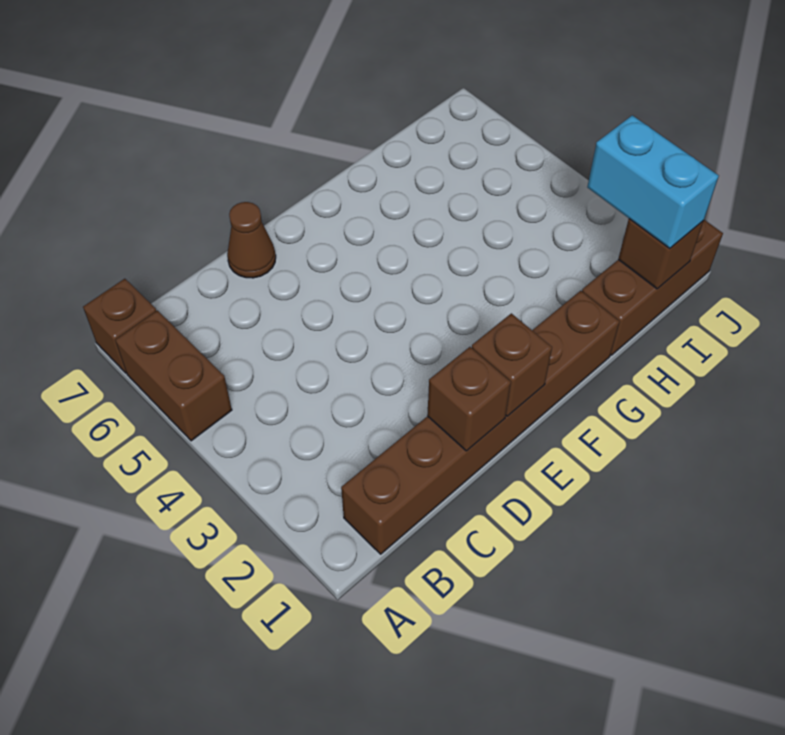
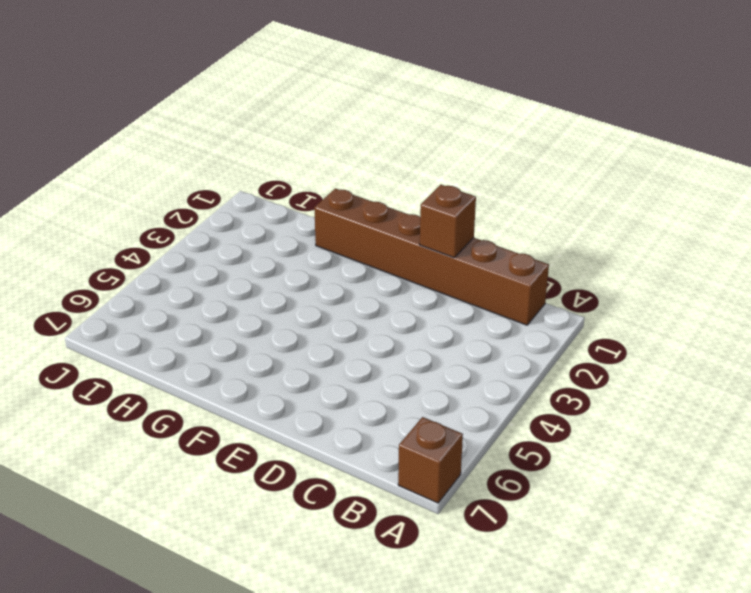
none -> brown 1x2 brick [115,310,232,441]
none -> brown 1x1 cone [227,202,276,278]

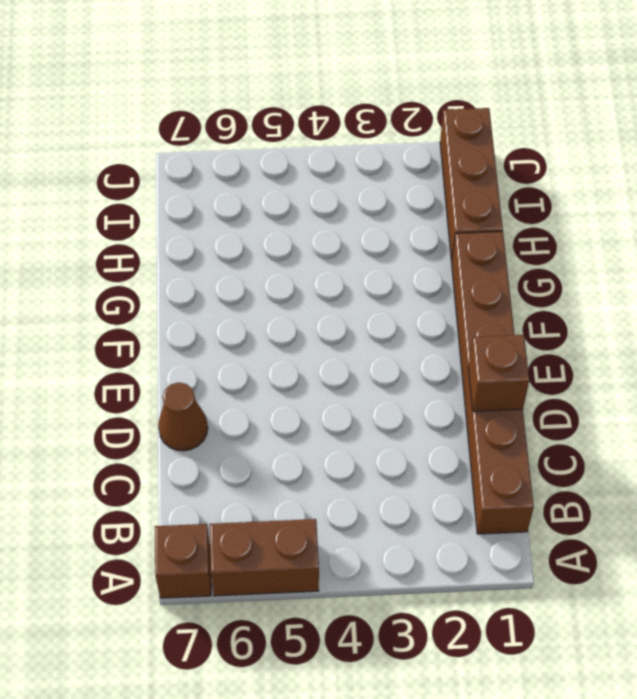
none -> brown 1x1 brick [472,313,552,416]
none -> brown 1x1 brick [618,219,703,289]

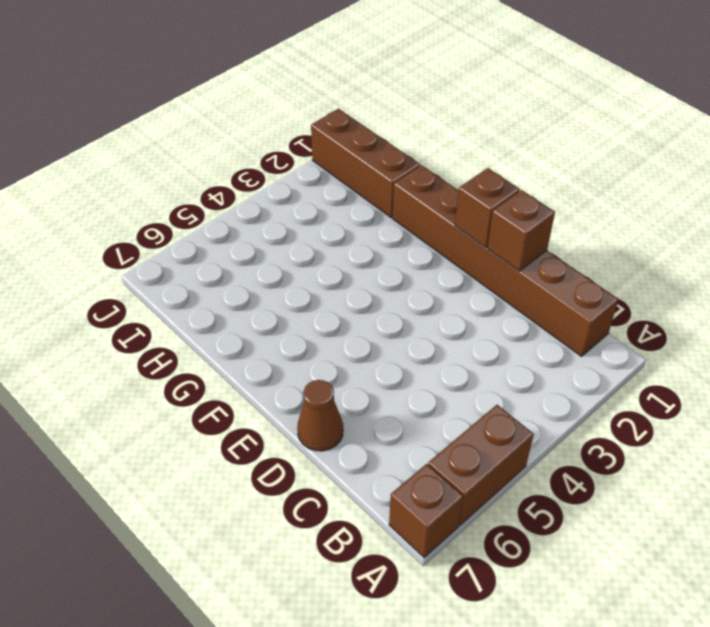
none -> brown 1x1 brick [618,219,703,289]
none -> cyan 1x2 brick [587,115,719,249]

